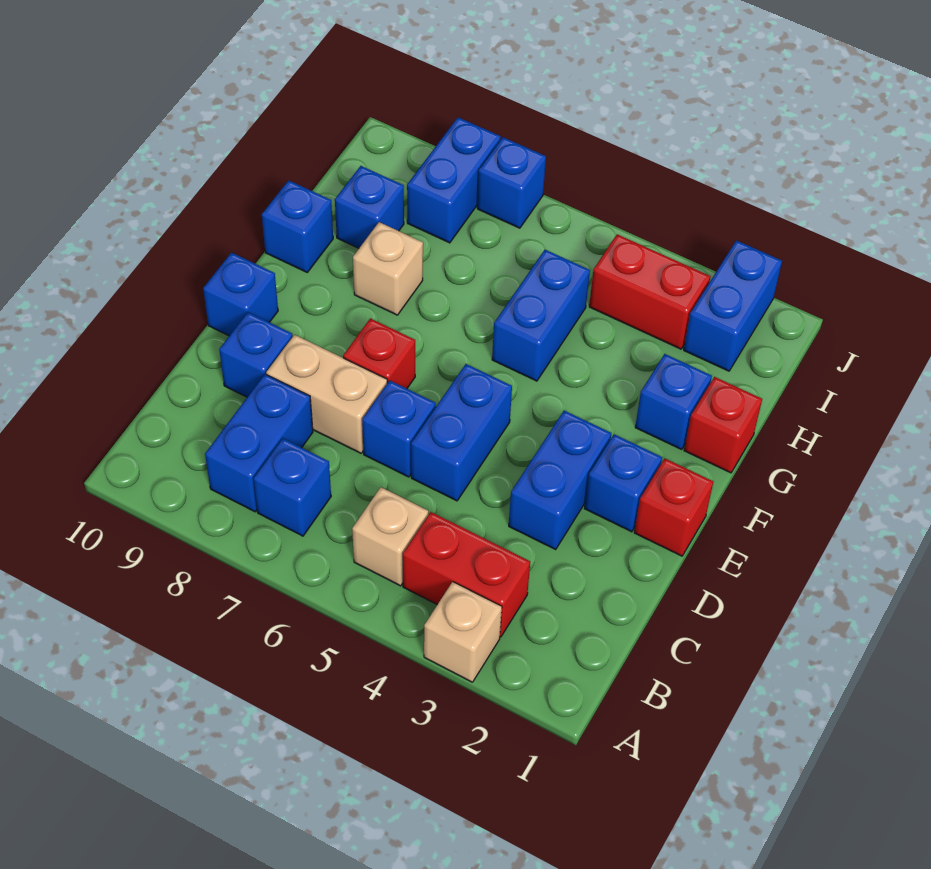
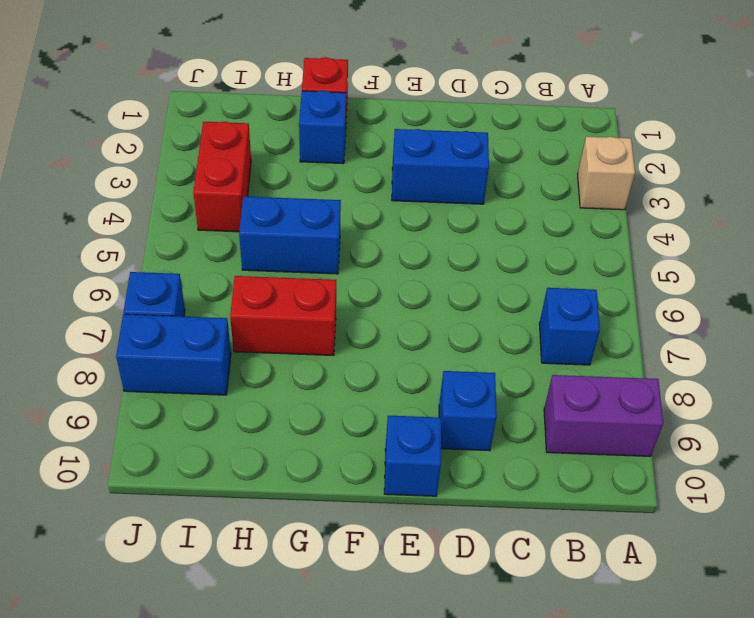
purple 1x2 brick [544,375,663,456] -> none
red 1x2 brick [230,276,336,356] -> red 1x2 brick turned to [403,512,530,637]
none -> tan 1x1 brick [352,487,428,586]
none -> blue 1x2 brick [205,374,313,512]
none -> blue 1x2 brick [411,364,512,501]

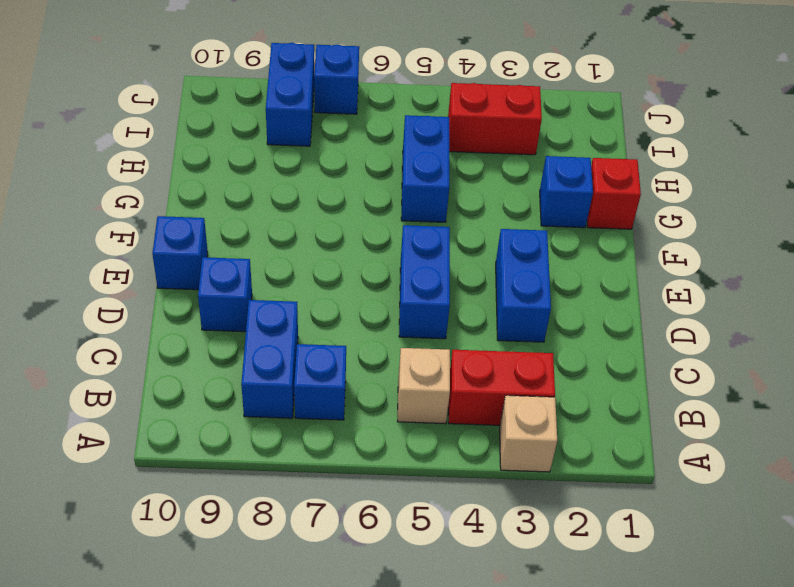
none -> blue 1x1 brick [362,381,436,477]
none -> tan 1x2 brick [266,335,387,453]
none -> red 1x1 brick [634,459,713,556]

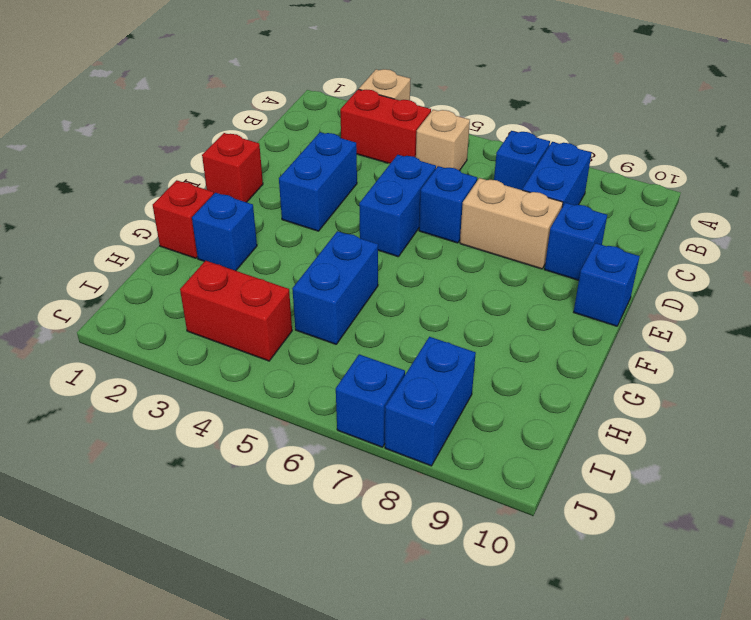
none -> blue 1x1 brick [584,434,662,532]
none -> red 1x1 brick [343,318,415,389]
none -> tan 1x1 brick [353,222,423,315]

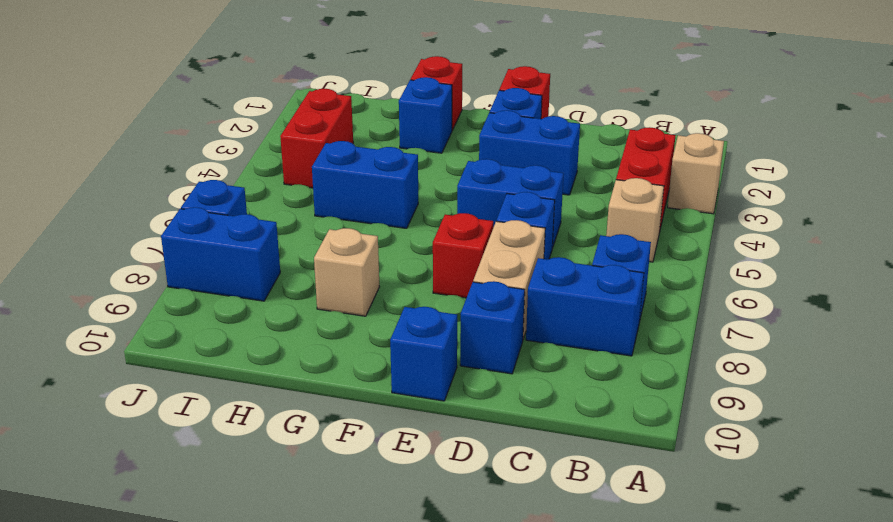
none -> blue 1x1 brick [262,180,333,272]
none -> blue 1x1 brick [335,166,404,248]
none -> blue 1x2 brick [684,240,782,371]

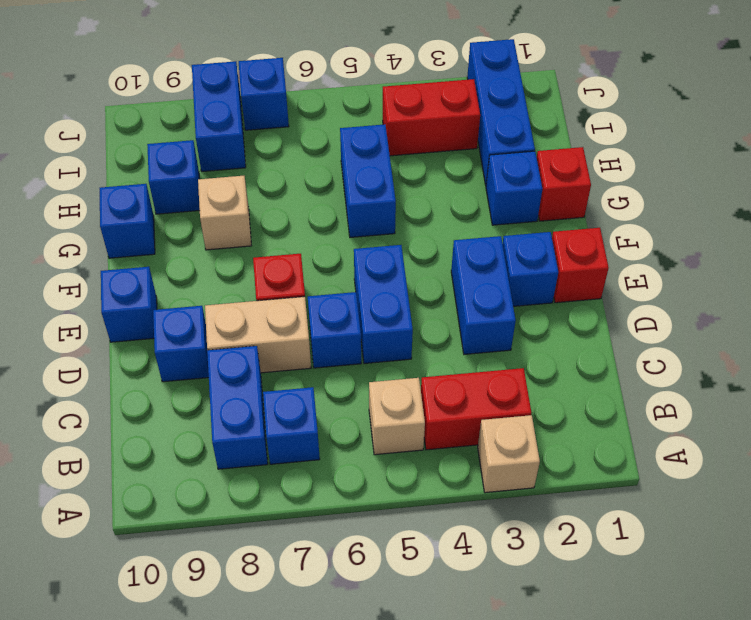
blue 1x3 brick [467,39,535,185] -> blue 1x2 brick [684,240,782,371]

